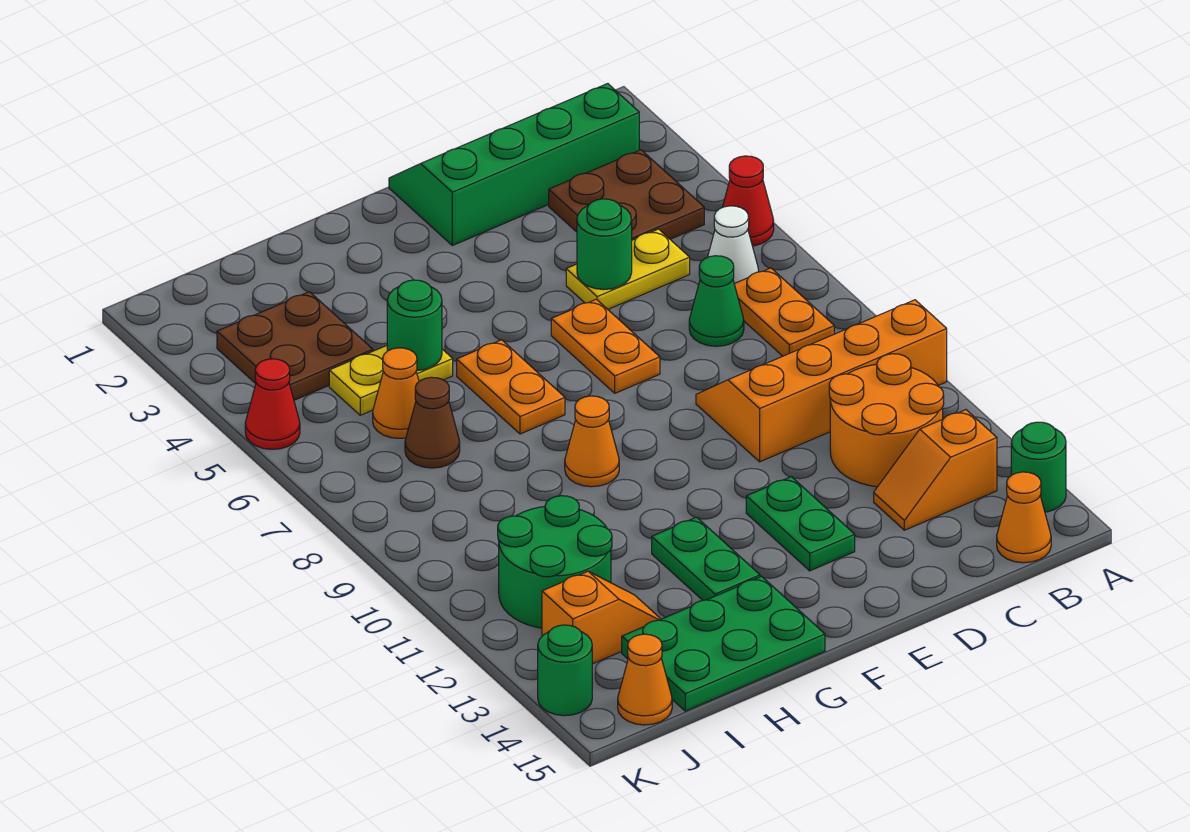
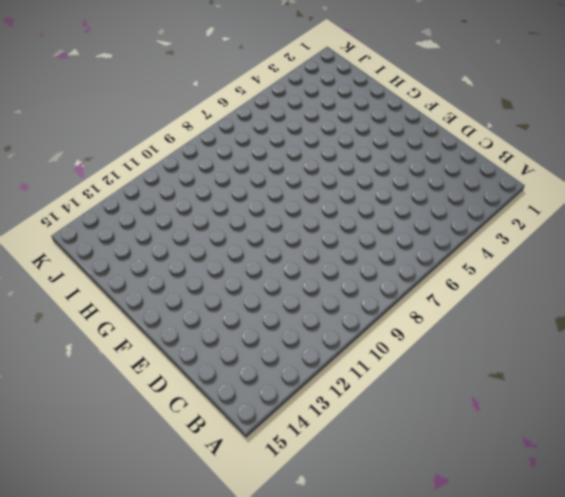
none -> red 1x1 cone [723,156,774,246]
none -> orange 2x4 slope [696,300,947,462]
none -> green 1x1 round brick [1011,422,1066,512]

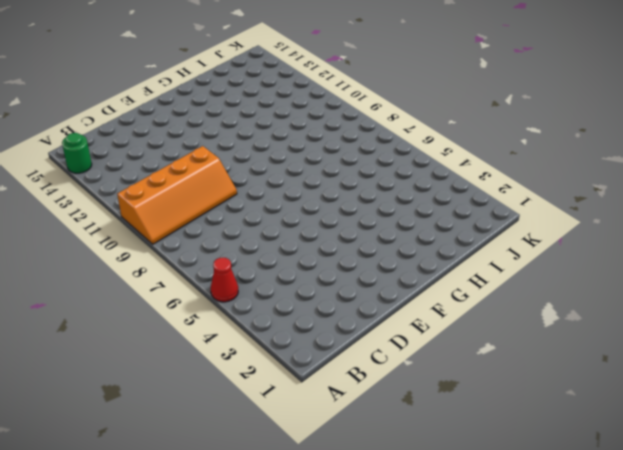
none -> green 2x4 slope [389,84,639,245]
none -> brown 2x2 plate [549,150,704,240]
none -> white 1x1 cone [708,206,759,284]

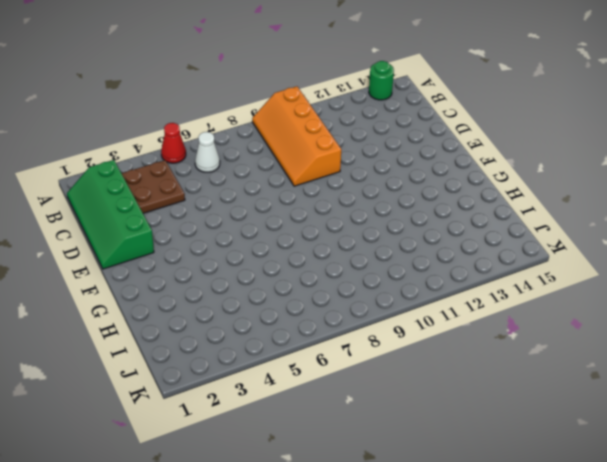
none -> orange 1x2 plate [734,268,834,356]
none -> orange 2x2 round brick [829,354,944,487]
none -> orange 1x2 slope [874,410,997,530]

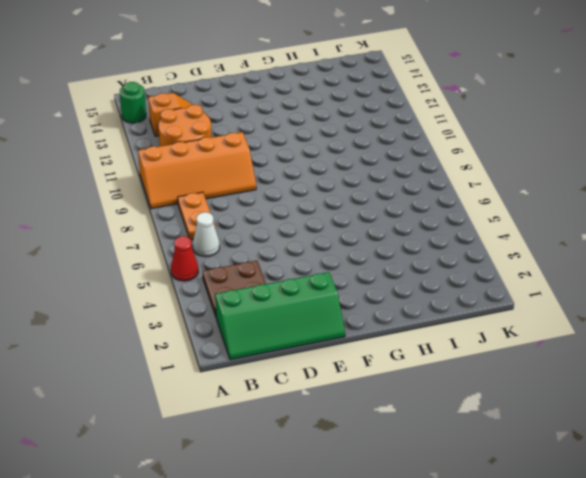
none -> orange 1x1 cone [997,472,1051,563]
none -> yellow 1x2 plate [566,229,690,309]
none -> green 1x1 cone [689,256,744,346]

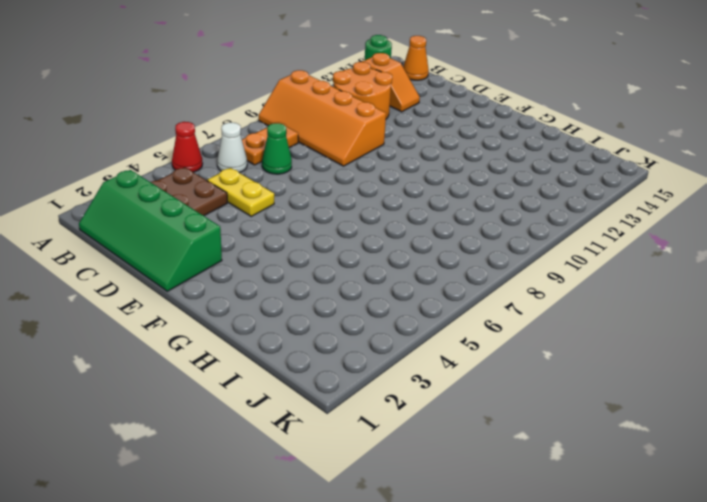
none -> orange 1x2 plate [551,299,660,393]
none -> green 1x2 plate [746,477,855,571]
none -> orange 1x2 plate [457,340,565,434]

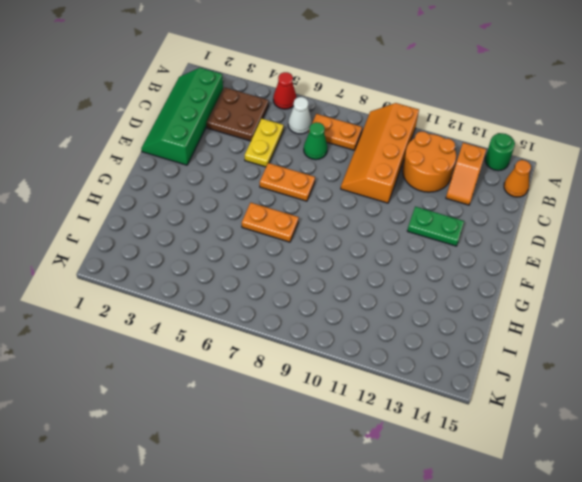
none -> orange 1x1 cone [565,396,619,487]
none -> green 1x2 plate [652,517,760,600]
none -> green 2x3 plate [622,576,825,711]

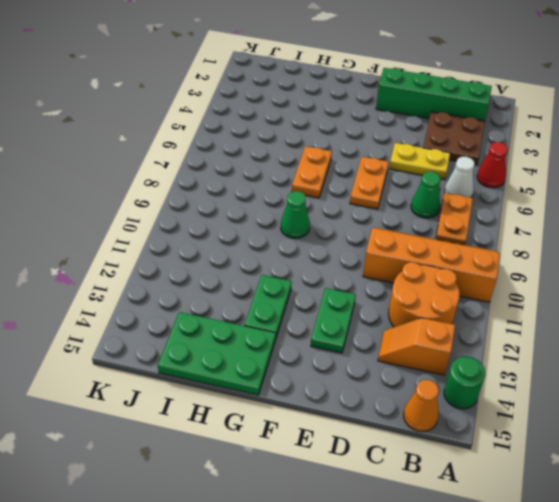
green 1x1 cone [281,191,310,238] -> orange 1x1 cone [565,396,619,487]
none -> yellow 1x2 plate [329,346,453,415]
none -> brown 2x2 plate [217,292,373,400]
none -> orange 1x1 cone [373,348,419,438]

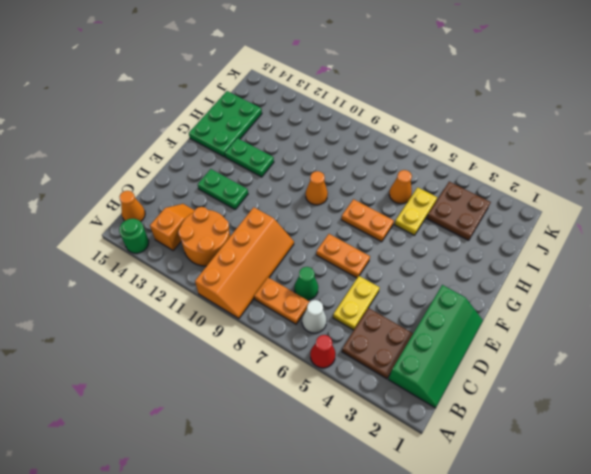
none -> brown 1x1 cone [405,377,460,468]
none -> green 2x2 round brick [498,496,612,628]
none -> orange 1x2 slope [542,571,661,664]

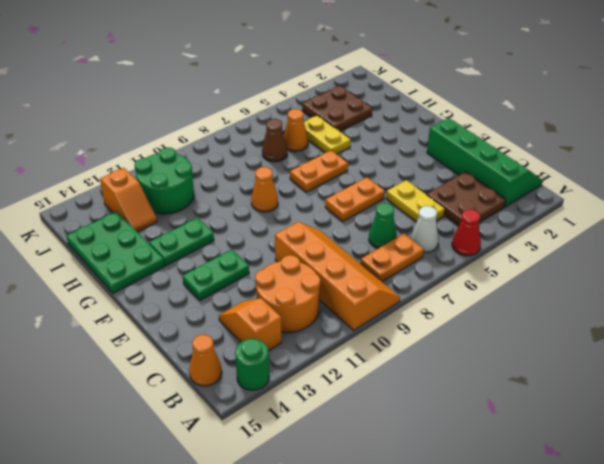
none -> orange 1x1 cone [618,634,672,725]
none -> red 1x1 cone [245,359,300,449]
none -> green 1x1 round brick [538,625,592,716]

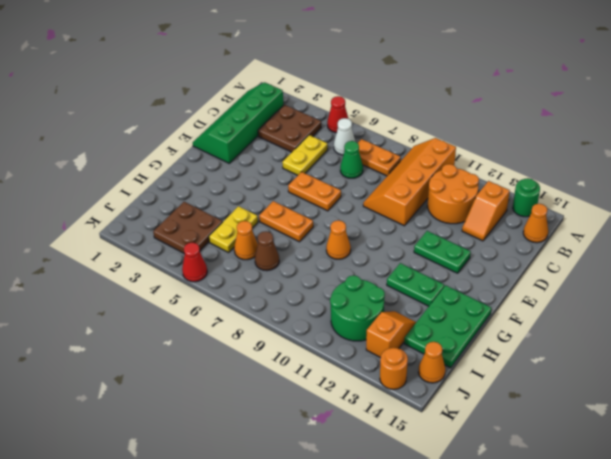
orange 1x1 round brick [380,348,408,389] -> green 1x1 round brick [538,625,592,716]
none -> green 1x1 round brick [577,199,632,290]
none -> green 1x1 round brick [387,280,442,370]

